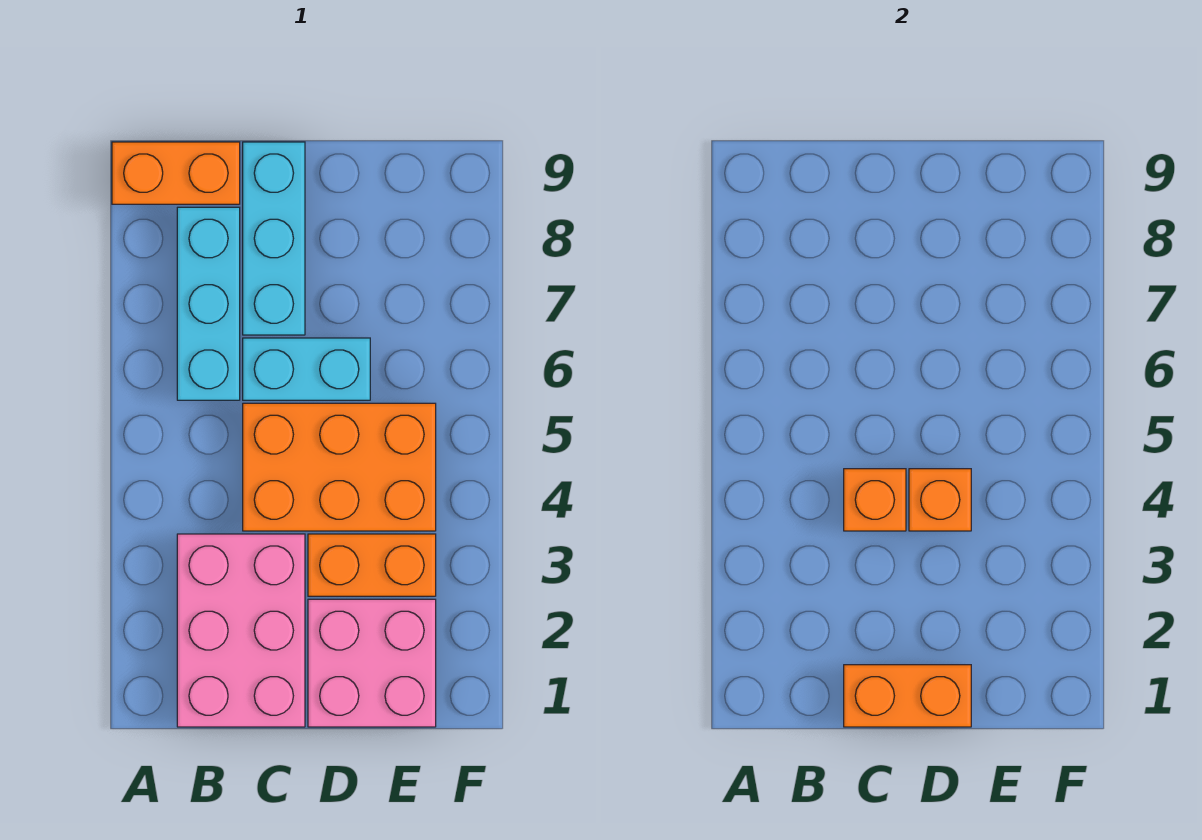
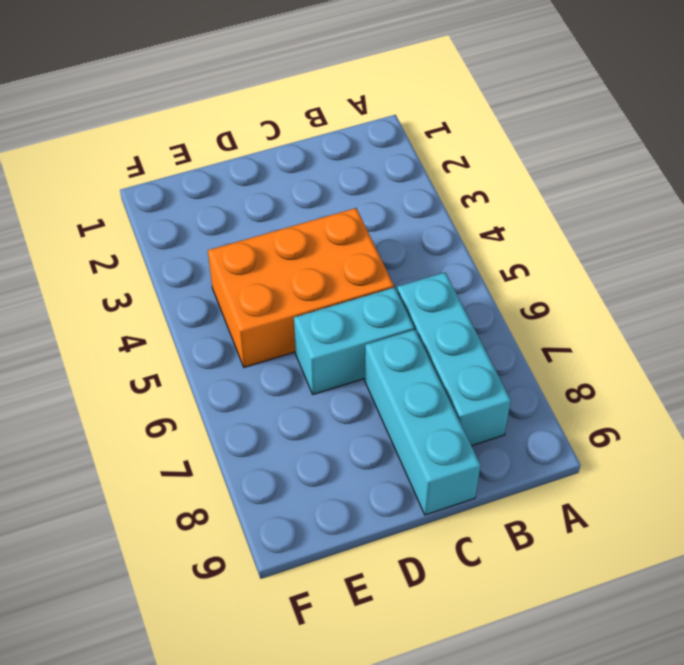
none -> orange 1x2 brick [112,142,240,204]
none -> pink 2x3 brick [177,534,305,727]

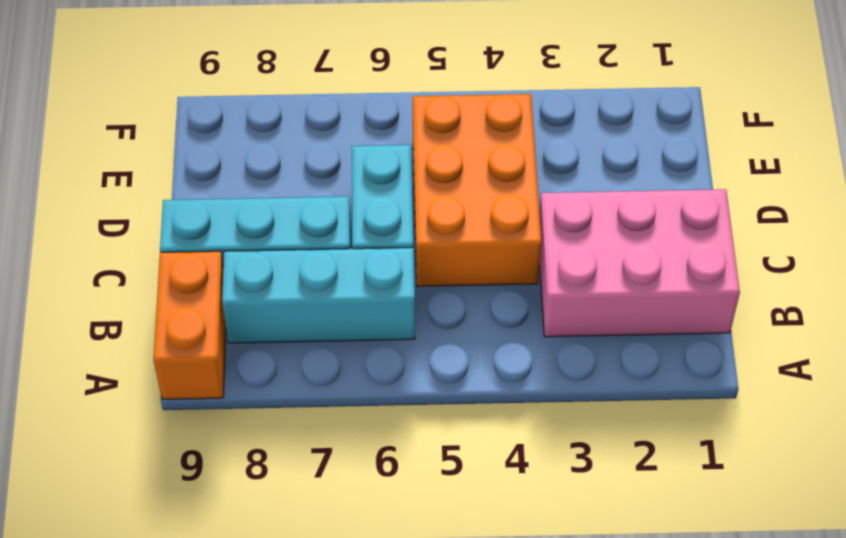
none -> pink 2x2 brick [308,599,436,727]
none -> orange 1x2 brick [308,534,436,596]

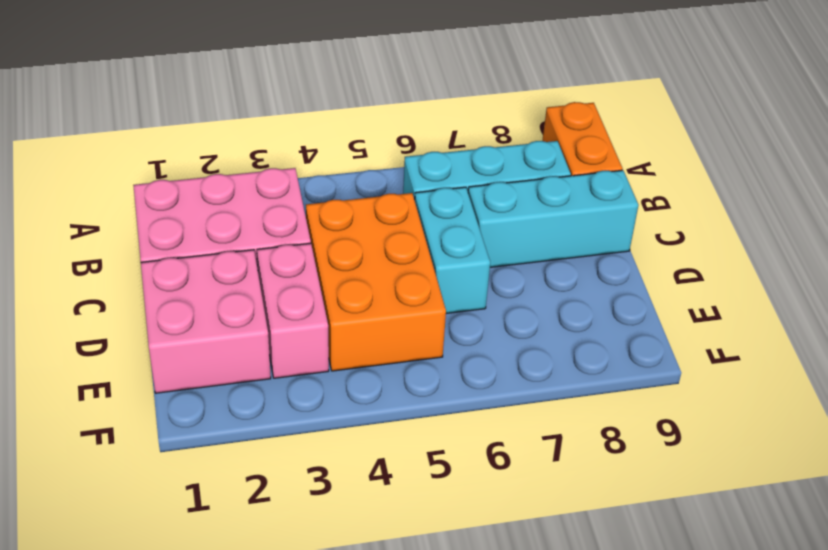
pink 1x2 brick [257,243,329,378] -> orange 1x2 brick [308,534,436,596]
none -> orange 1x2 brick [844,665,971,727]
none -> orange 1x1 brick [844,469,906,531]

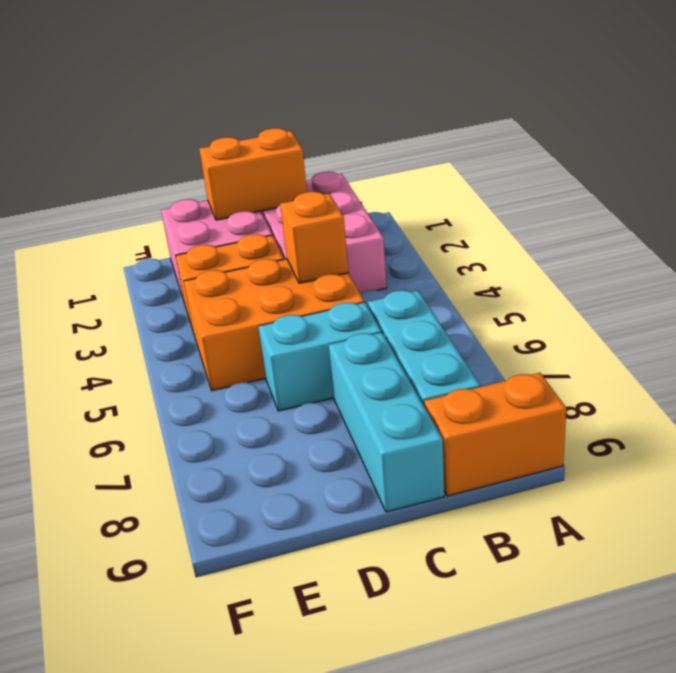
none -> orange 1x1 brick [909,469,971,531]

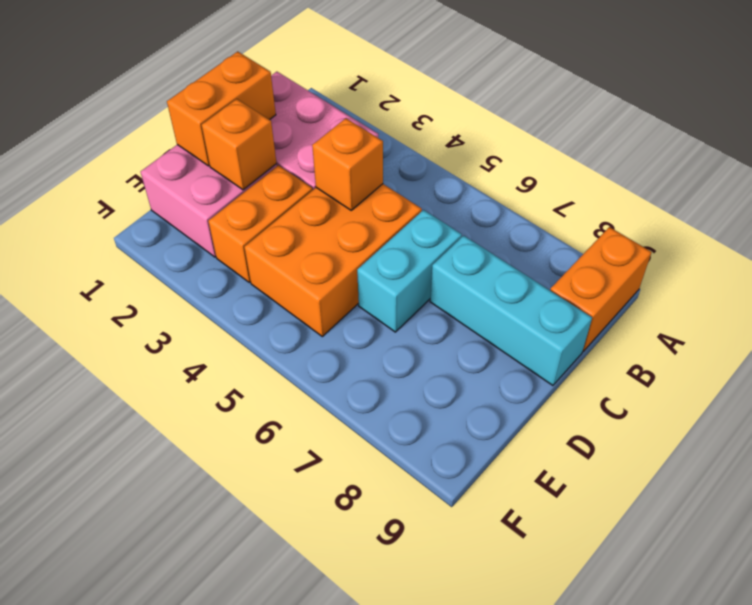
orange 1x1 brick [202,99,277,190] -> orange 1x1 brick moved to [909,469,971,531]
none -> cyan 1x3 brick [177,207,240,400]

